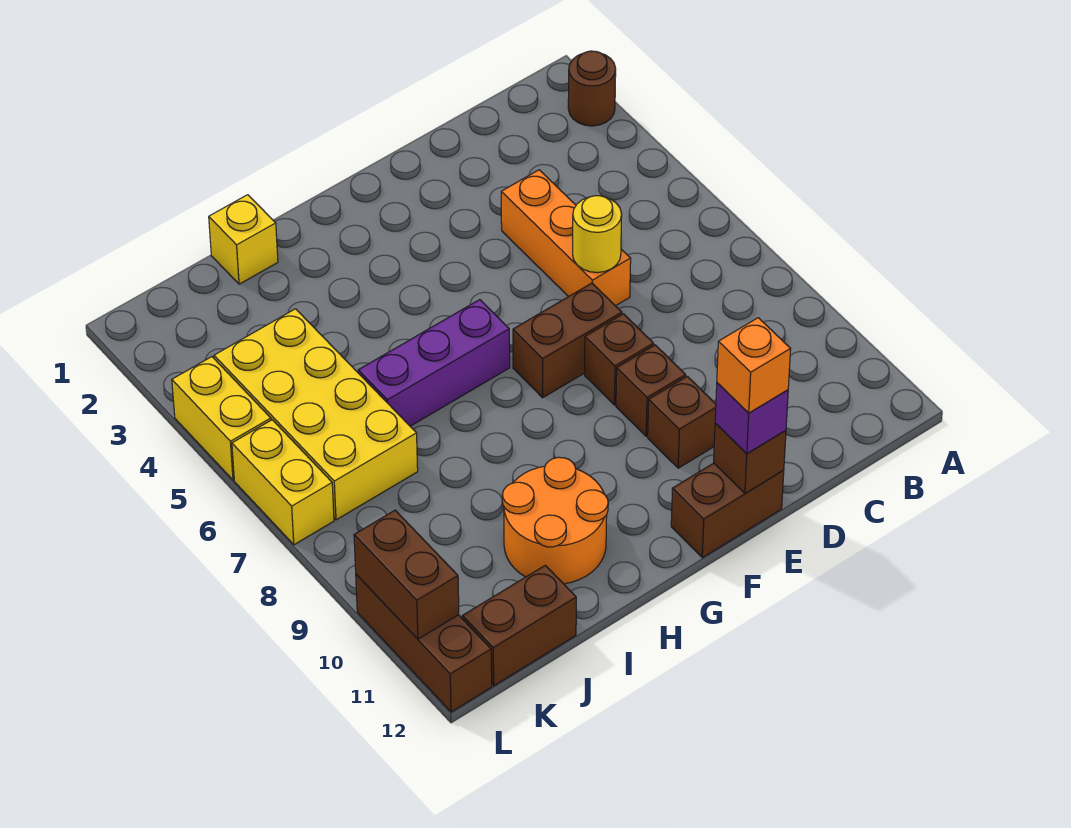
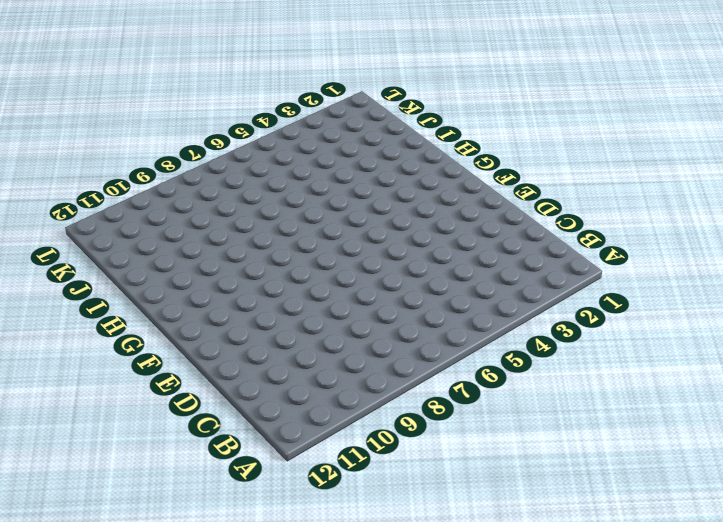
none -> brown 1x1 round brick [568,51,616,126]
none -> orange 1x3 brick [501,170,631,306]
none -> brown 1x2 brick [513,283,622,398]

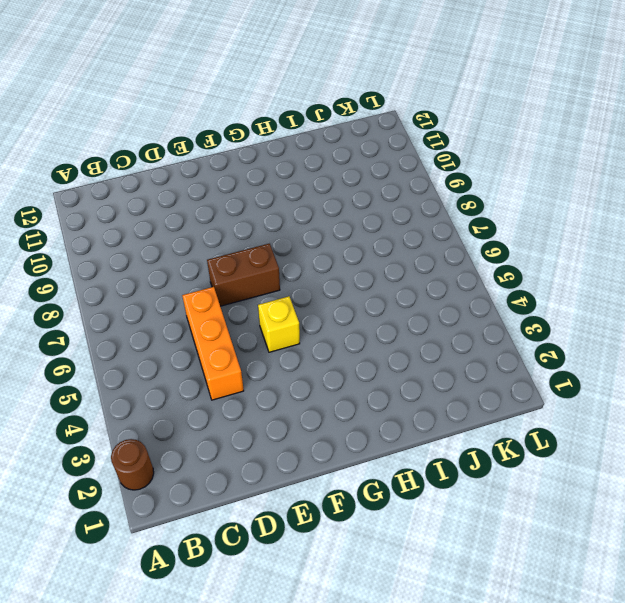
yellow 1x1 brick [258,296,300,352] -> yellow 1x1 brick moved to [209,195,278,284]
none -> brown 1x1 brick [585,314,654,405]
none -> brown 1x1 brick [616,345,686,436]
none -> brown 1x1 brick [648,376,716,468]

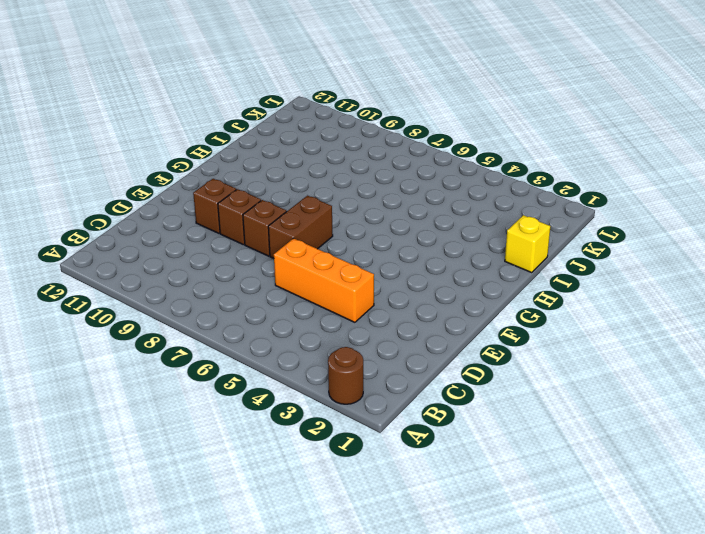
none -> brown 1x2 brick [671,463,784,558]
none -> purple 1x3 brick [358,300,510,426]
none -> orange 2x2 round brick [502,457,608,584]

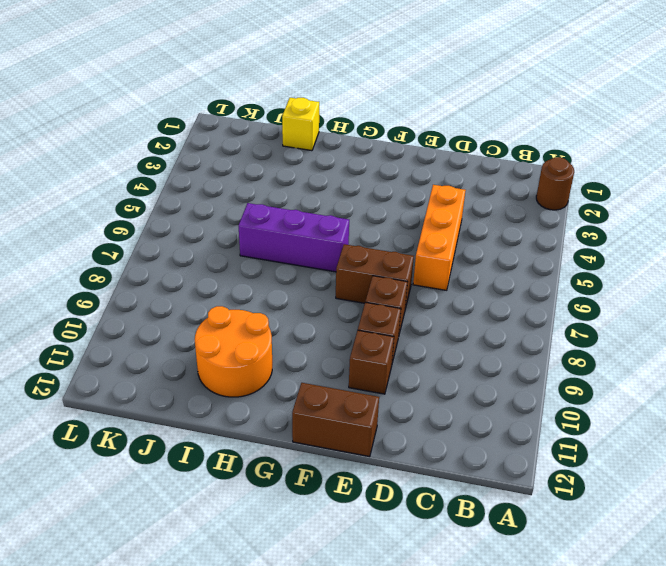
none -> yellow 2x4 brick [214,309,418,520]
none -> brown 1x2 brick [462,565,576,686]
none -> yellow 1x2 brick [172,357,271,480]

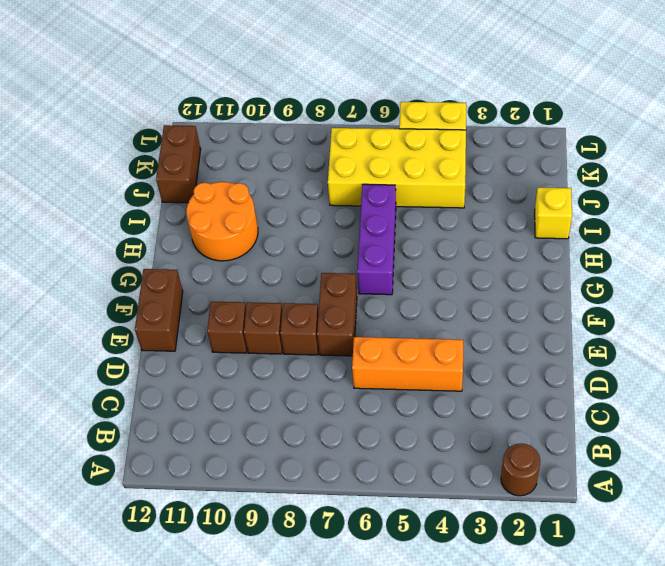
none -> yellow 1x2 brick [232,420,334,545]
none -> brown 1x3 brick [356,574,492,712]
none -> yellow 1x1 round brick [573,196,622,273]

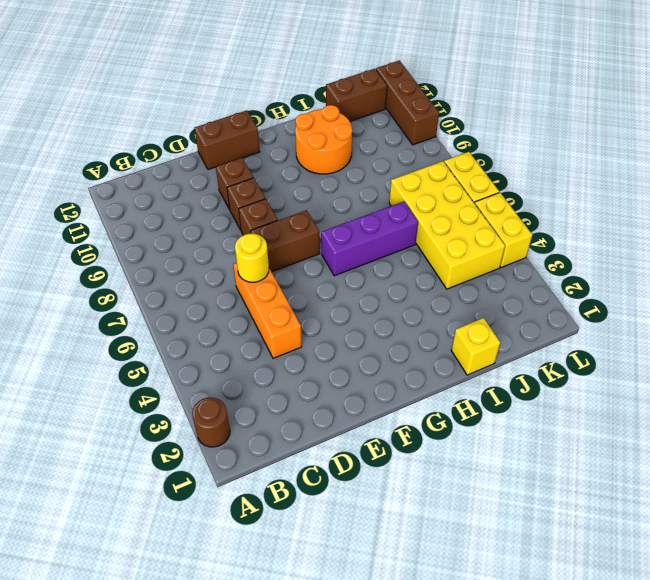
none -> brown 1x1 brick [714,424,786,494]
none -> brown 1x2 brick [354,510,459,639]
none -> purple 1x1 brick [715,383,788,454]

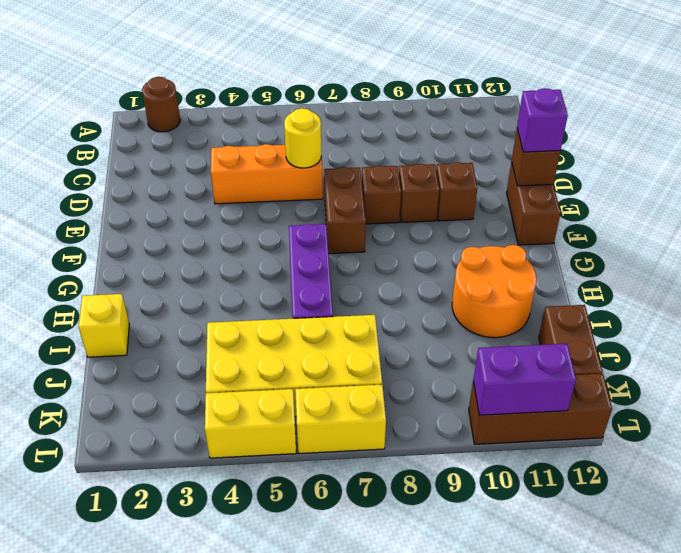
purple 1x2 brick [473,344,576,415] -> brown 1x2 brick [354,510,459,639]
none -> orange 1x1 brick [717,318,791,413]

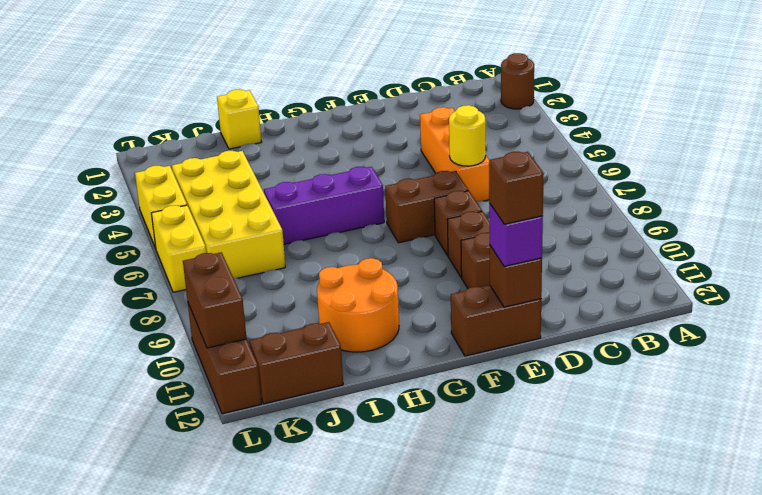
brown 1x1 brick [489,152,544,224] -> orange 1x1 brick [717,318,791,413]

